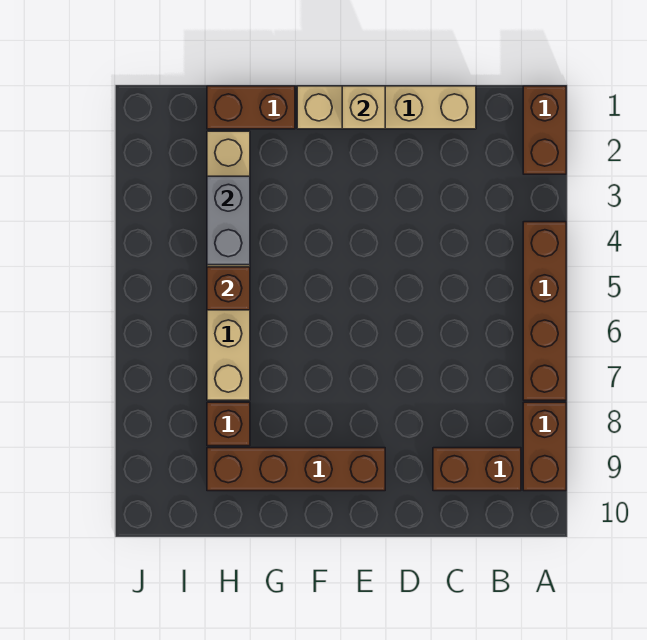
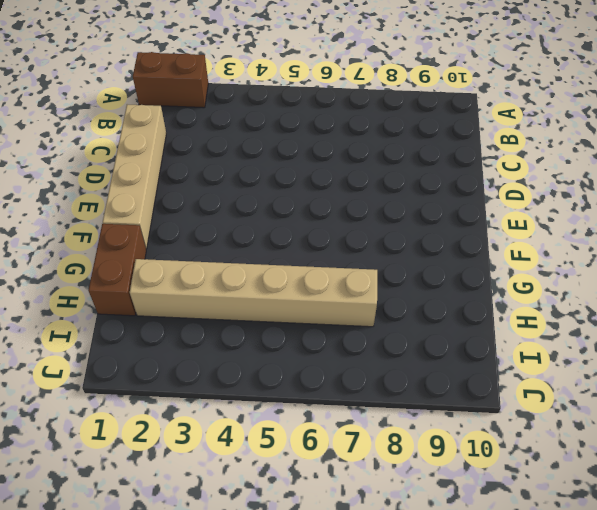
none -> brown 1x4 brick [523,222,566,400]
none -> brown 1x2 brick [523,402,566,491]
none -> brown 1x2 brick [433,448,521,491]

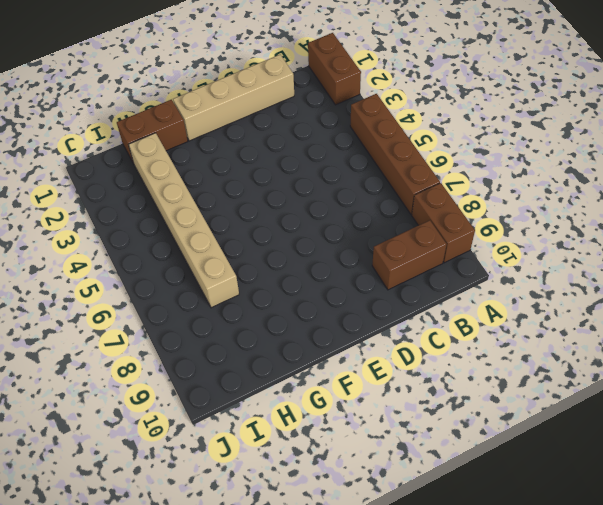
none -> brown 1x4 brick [207,448,385,491]
none -> brown 1x1 brick [207,402,250,446]
none -> tan 1x1 brick [342,86,385,129]

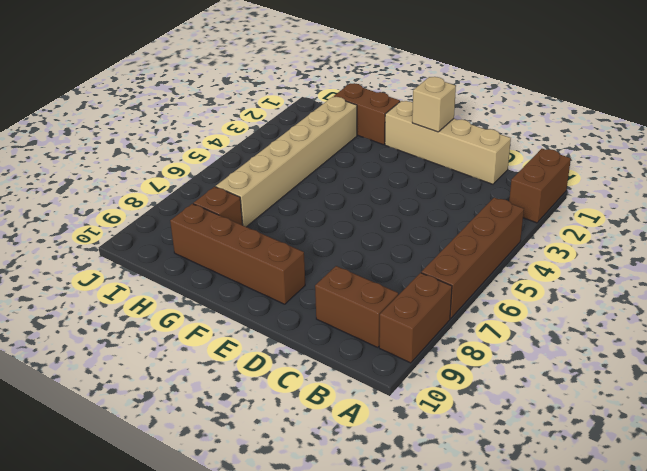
none -> grey 1x2 brick [207,176,250,265]
none -> brown 1x1 brick [207,267,250,310]

